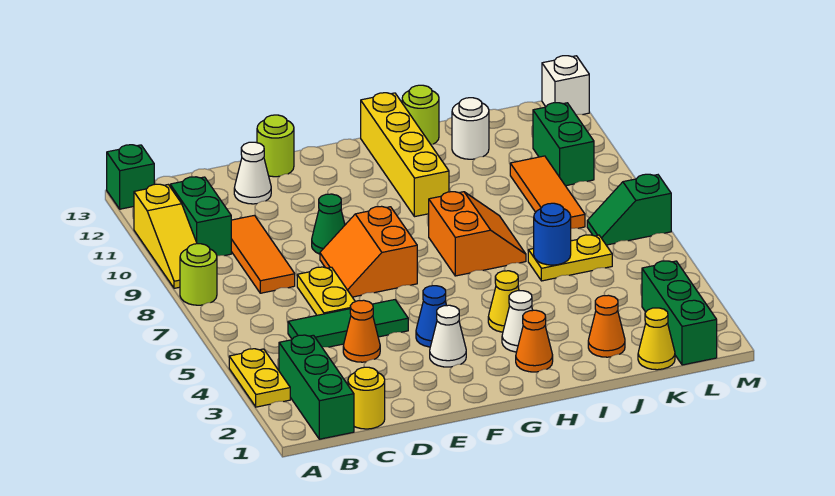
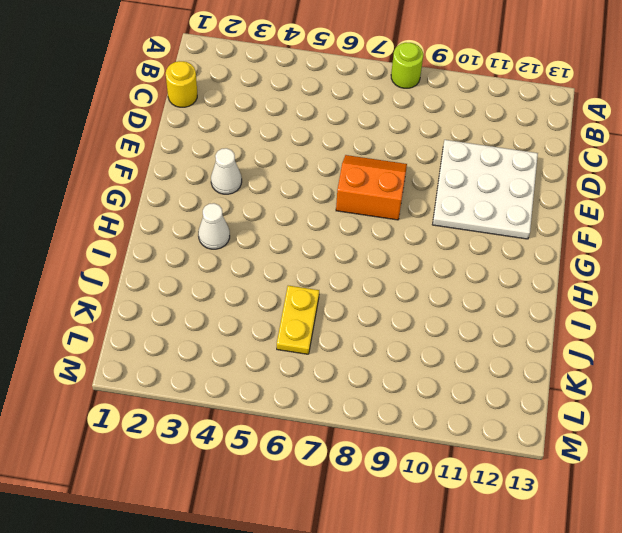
white 3x3 plate [432,140,538,239] -> white 1x1 cone [234,142,271,204]
none -> yellow 1x2 plate [229,349,290,407]
none -> yellow 1x3 slope [134,184,197,288]
none -> green 1x1 brick [107,145,154,209]
none -> green 1x3 brick [279,335,354,439]

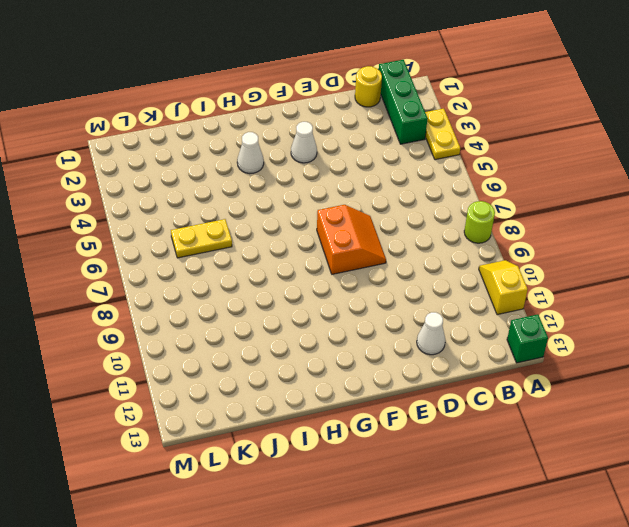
yellow 1x2 slope [479,260,528,315] -> yellow 1x3 slope [134,184,197,288]
none -> green 1x2 brick [170,177,231,256]
none -> green 1x3 tile [288,300,408,347]
none -> orange 1x3 tile [231,215,295,293]
none -> orange 1x1 cone [343,300,380,362]

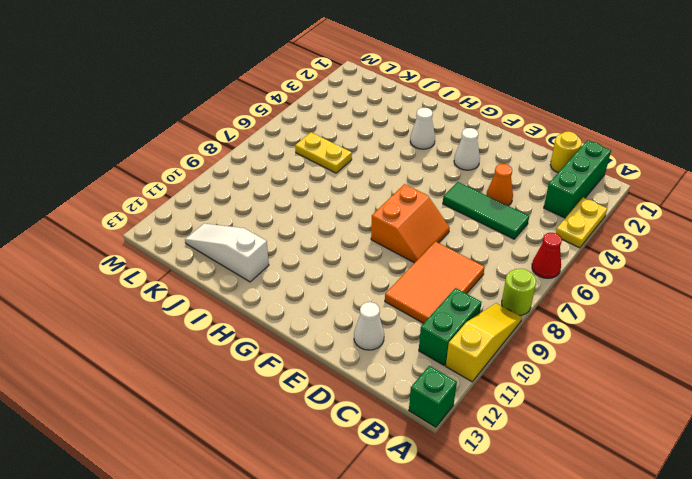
red 1x1 cone [532,233,562,278] -> none
orange 2x3 tile [385,241,485,323] -> orange 1x3 tile [231,215,295,293]
white 1x3 slope [185,224,269,282] -> white 1x1 round brick [452,98,489,159]
none -> yellow 1x2 plate [297,267,355,315]
none -> green 1x1 cone [312,194,345,254]
none -> lime 1x1 round brick [257,115,294,177]
none -> blue 1x1 cone [416,286,447,347]

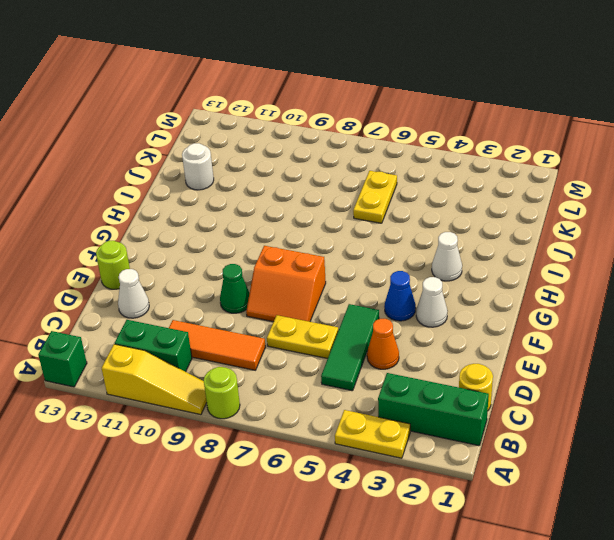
none -> orange 1x1 cone [516,310,553,372]
none -> yellow 1x1 cone [488,271,519,332]
none -> orange 2x2 slope [429,192,526,276]
none -> yellow 1x4 brick [361,93,449,217]

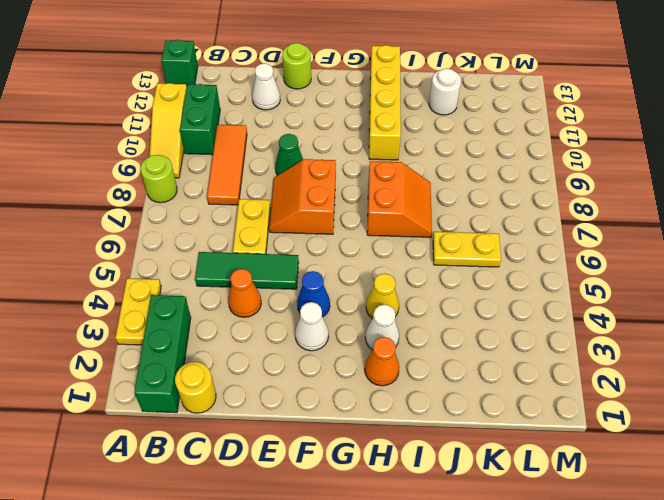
none -> lime 1x1 round brick [402,85,439,144]
none -> orange 1x1 cone [588,295,625,357]
none -> yellow 1x1 cone [638,308,675,370]
none -> orange 1x3 tile [510,156,585,228]

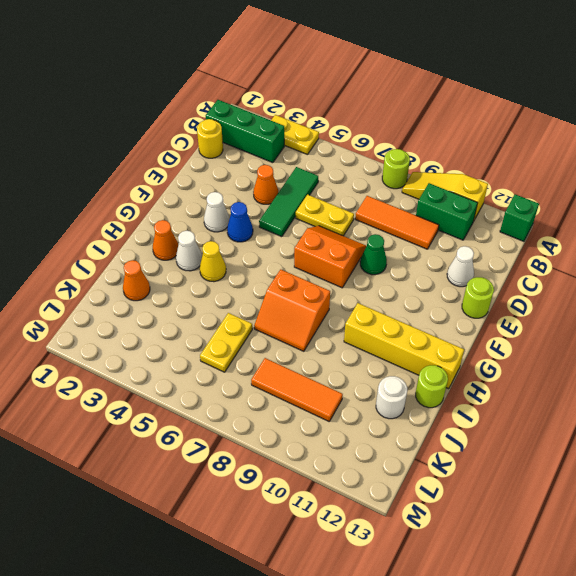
none -> yellow 1x1 cone [638,308,675,370]
none -> green 1x3 brick [642,261,717,365]
none -> green 1x2 slope [587,174,671,245]
none -> green 1x2 brick [533,103,594,186]

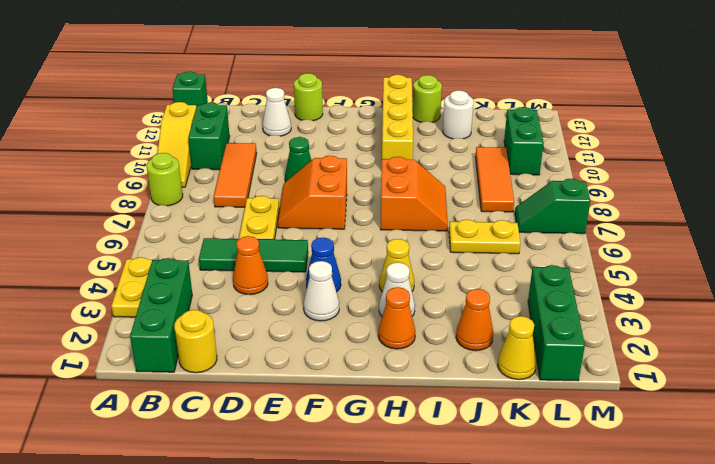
none -> white 1x1 brick [542,56,589,115]
none -> blue 1x1 round brick [534,203,571,265]

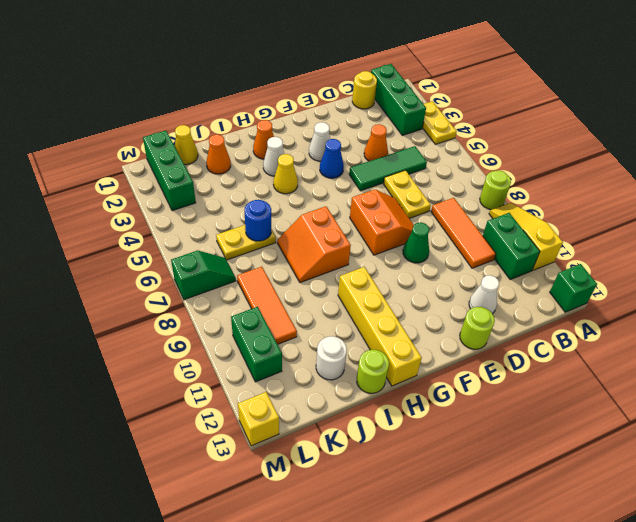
yellow 1x1 brick [238,392,279,446] -> white 1x1 brick [542,56,589,115]

